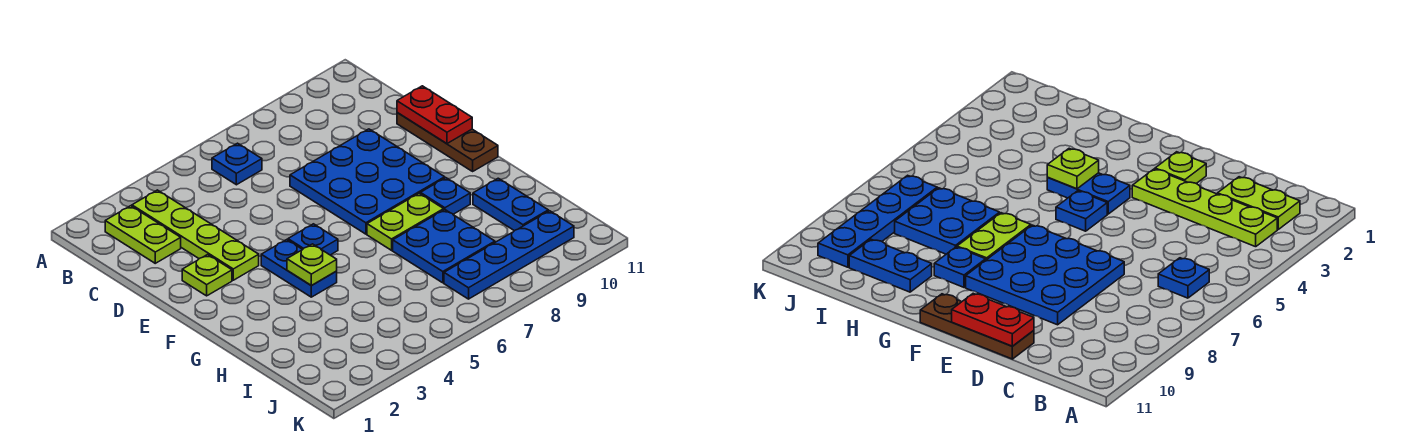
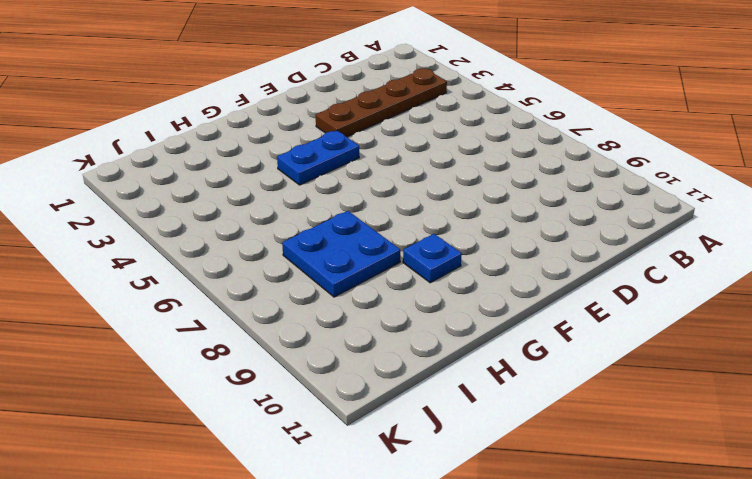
brown 1x4 plate [316,68,447,137] -> lime 1x4 plate [132,190,259,280]
none -> lime 1x2 plate [105,206,181,263]
none -> blue 1x1 plate [212,143,262,185]
none -> blue 3x3 plate [290,129,445,234]

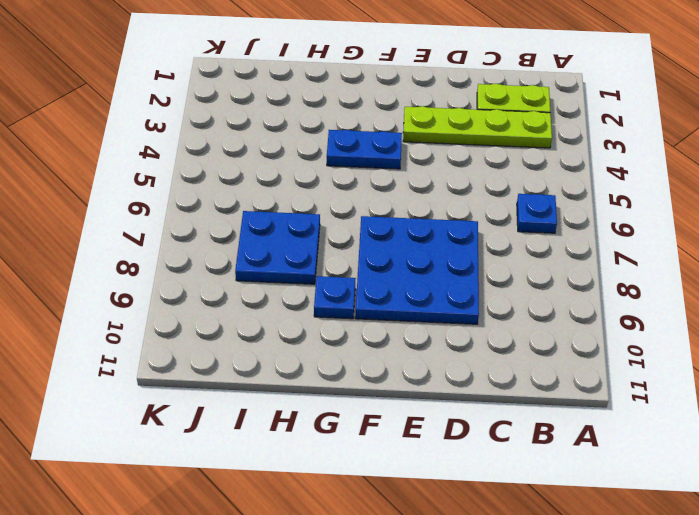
none -> brown 1x3 plate [397,113,498,171]
none -> lime 1x1 plate [182,254,232,296]
none -> blue 1x1 plate [288,224,338,255]

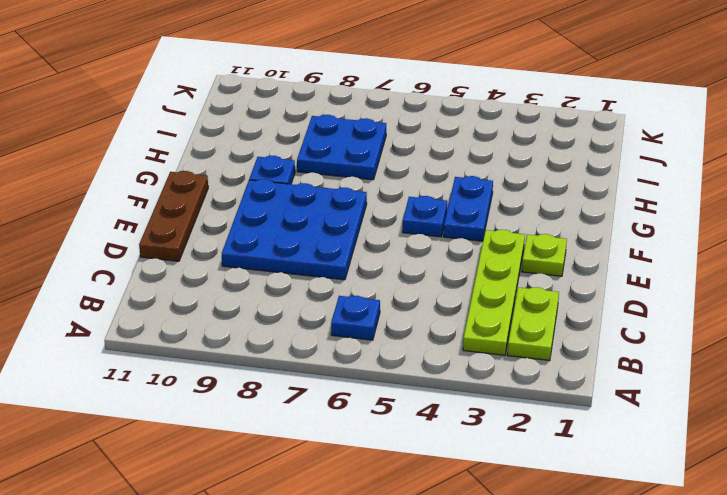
none -> lime 1x2 plate [367,193,444,250]
none -> blue 1x2 plate [473,178,548,231]
none -> blue 1x4 plate [444,211,574,299]

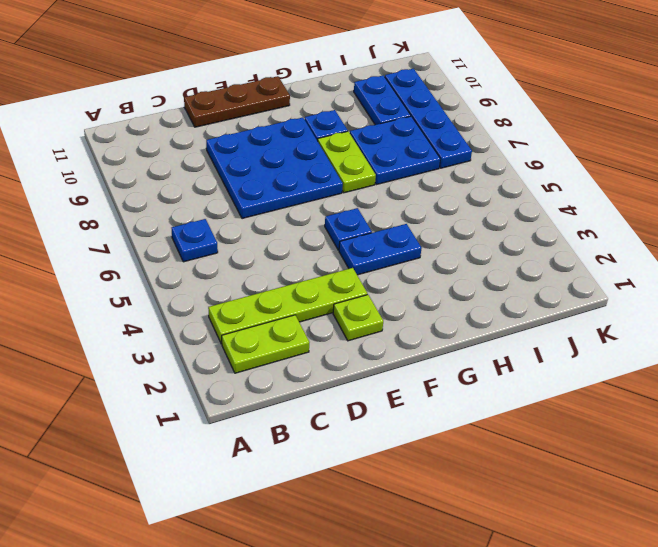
blue 1x2 plate [354,75,411,125] -> blue 1x2 plate turned to [473,178,548,231]
none -> red 1x2 plate [397,86,472,143]
none -> lime 1x1 plate [287,244,337,286]

